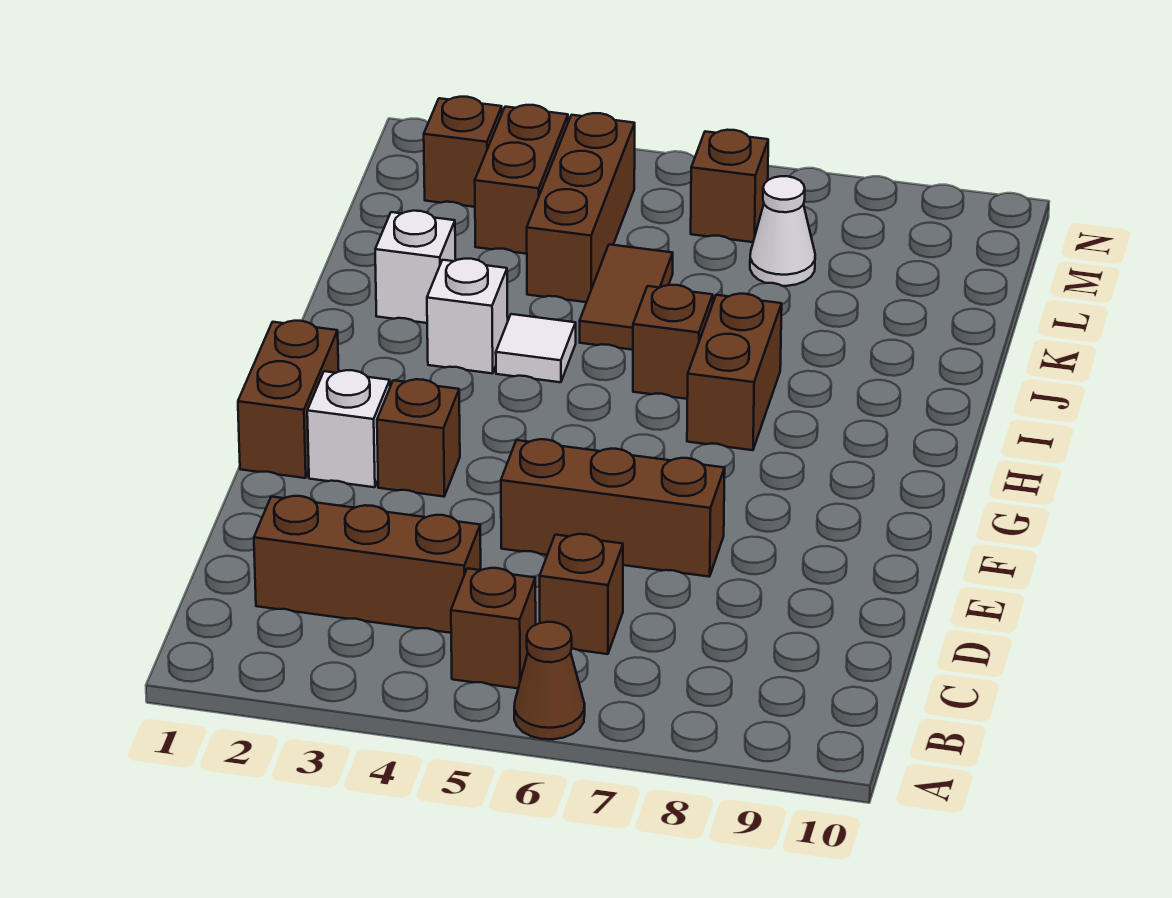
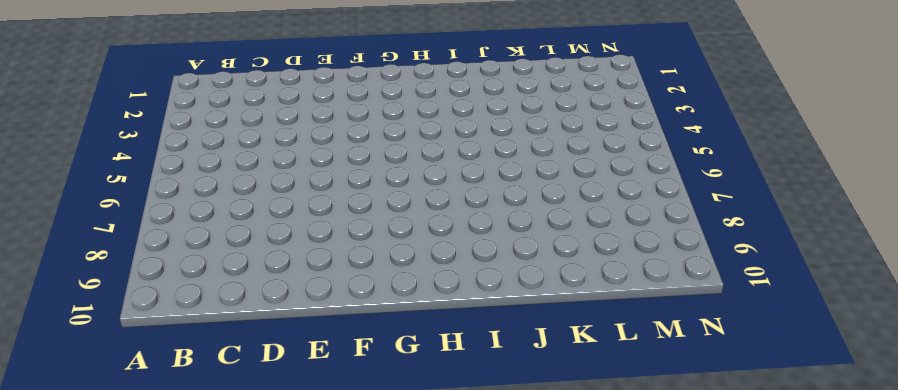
none -> brown 1x1 cone [514,622,585,739]
none -> brown 1x1 brick [451,568,536,688]
none -> brown 1x3 brick [254,496,481,633]

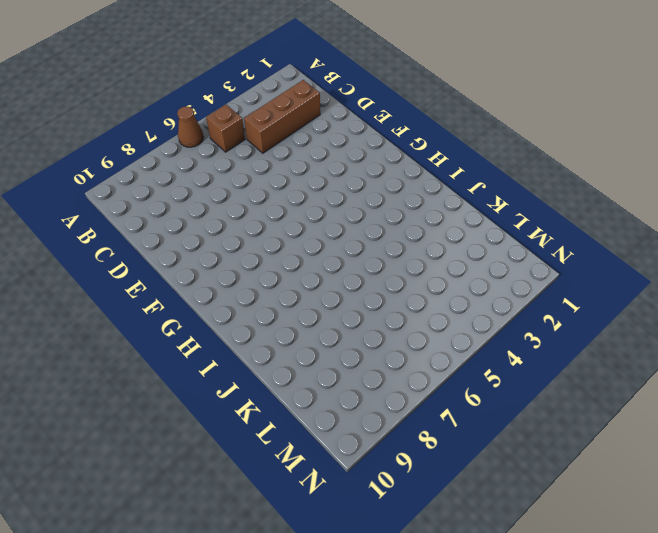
none -> brown 1x1 brick [540,534,623,654]
none -> brown 1x3 brick [501,439,725,577]
none -> brown 1x2 brick [238,321,339,478]

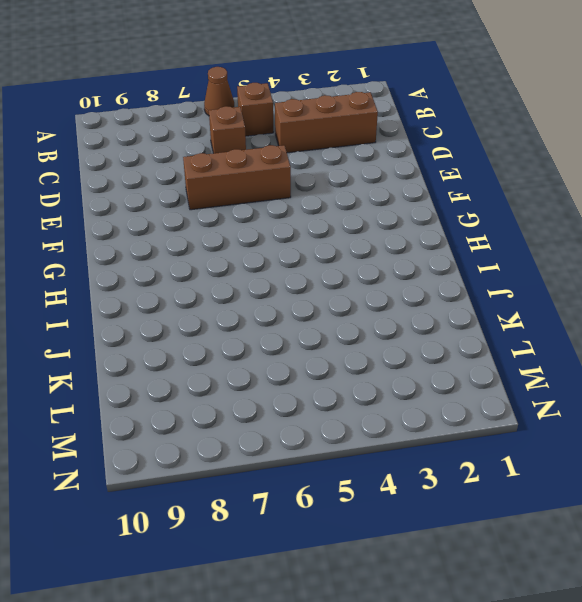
none -> brown 1x2 brick [238,321,339,478]
none -> white 1x1 brick [307,370,390,487]
none -> brown 1x1 brick [377,379,460,497]

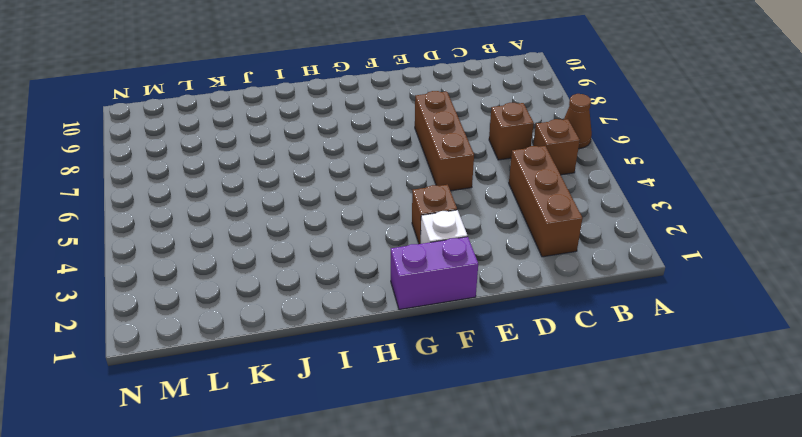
purple 1x2 brick [391,237,478,310] -> brown 1x2 brick [238,321,339,478]
none -> brown 1x2 brick [687,294,782,450]
none -> white 1x1 brick [427,259,508,373]
none -> white 1x1 tile [496,314,576,382]

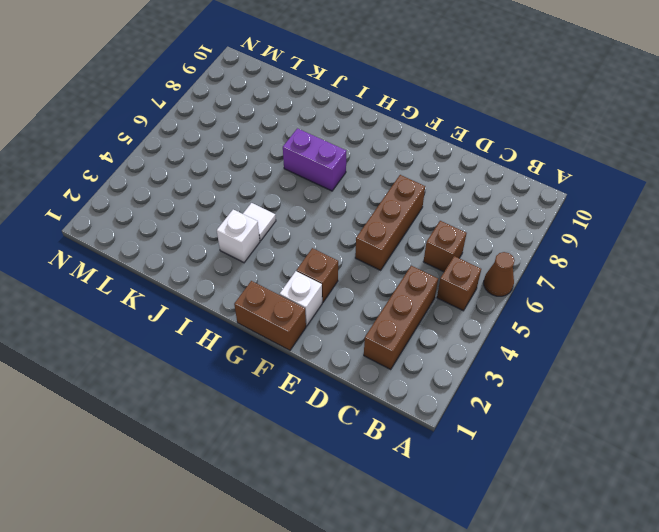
purple 1x2 brick [283,128,346,191] -> brown 1x2 brick [687,294,782,450]
none -> brown 1x1 brick [633,285,713,399]
none -> white 1x1 brick [375,211,456,323]
none -> brown 1x2 tile [580,244,673,350]

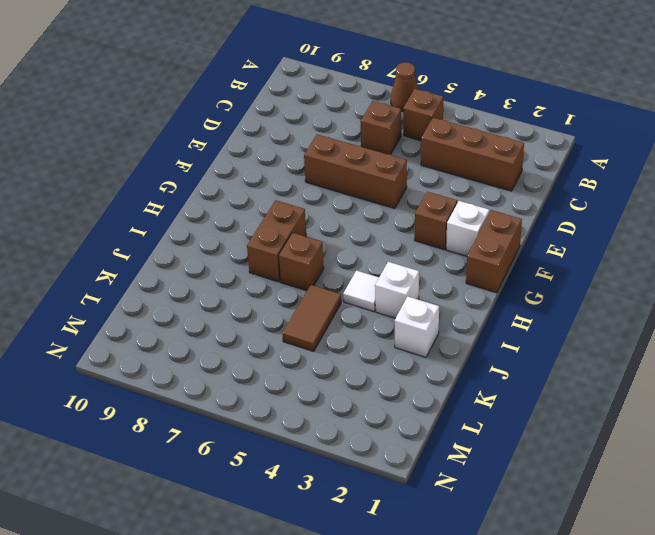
none -> brown 1x3 brick [527,113,635,302]
none -> brown 1x2 brick [475,105,568,254]
none -> white 1x1 cone [750,176,815,286]

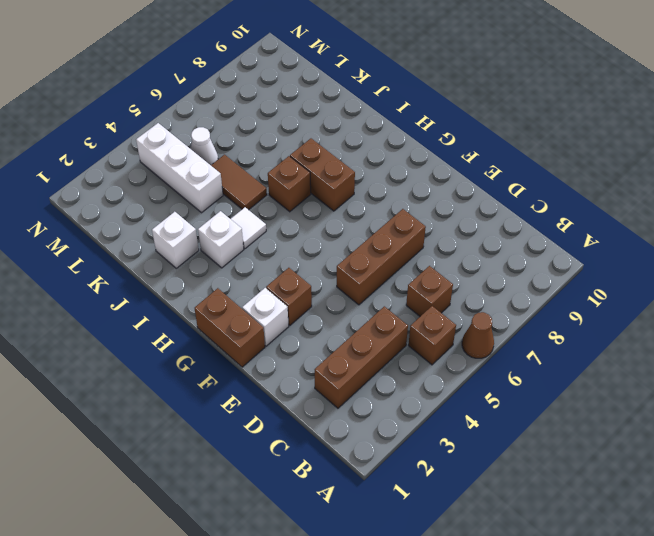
white 1x3 brick [136,123,223,213] -> brown 1x3 brick [527,113,635,302]
white 1x1 cone [191,127,218,165] -> white 1x1 cone moved to [750,176,815,286]
none -> brown 1x2 brick [475,105,568,254]
none -> brown 1x1 brick [424,97,502,207]
none -> brown 1x1 brick [691,130,768,242]

